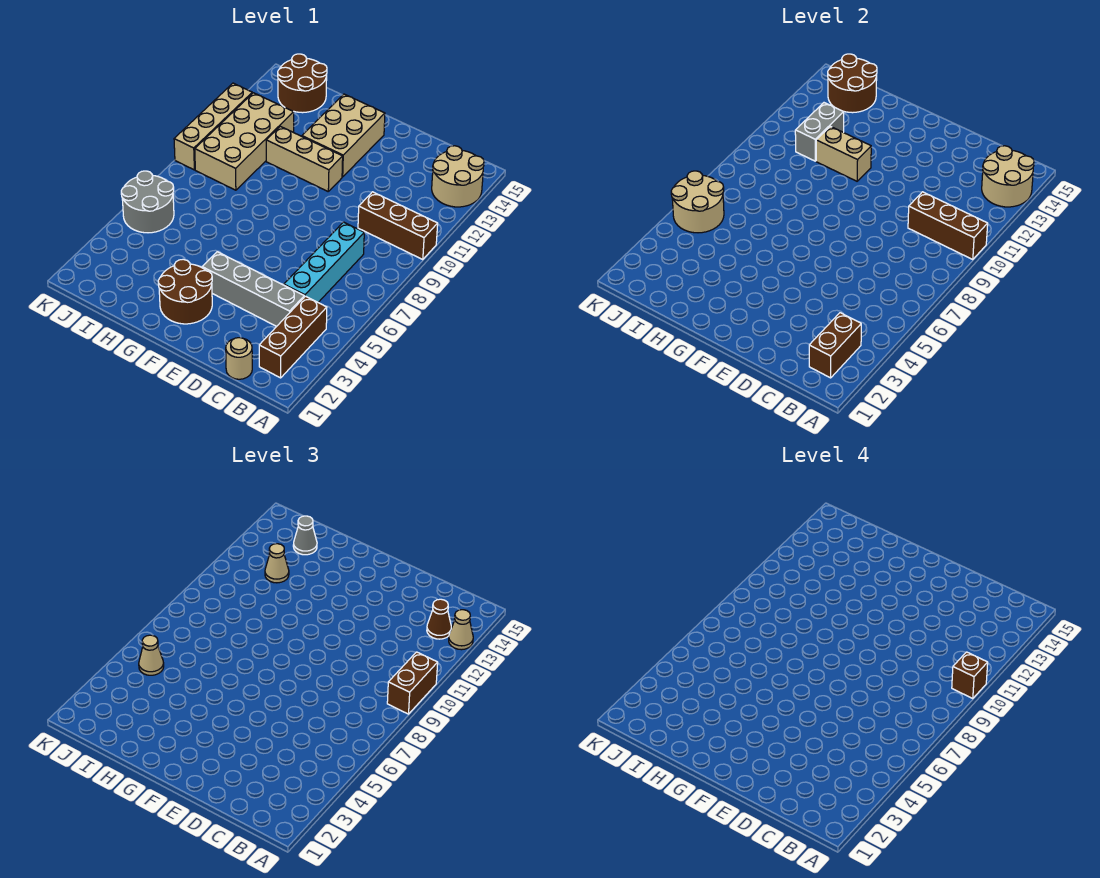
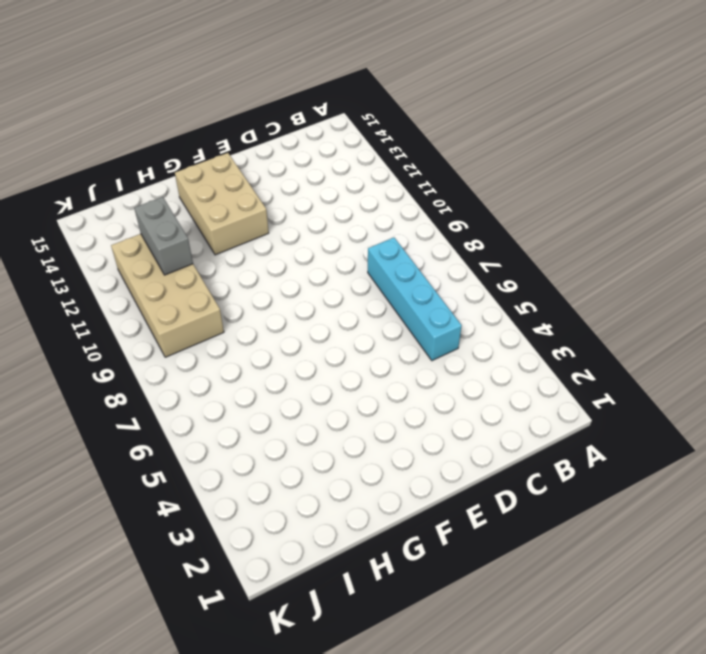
none -> brown 1x3 brick [358,192,438,260]
none -> tan 2x2 round brick [432,146,484,207]
none -> brown 1x3 brick [259,296,327,378]

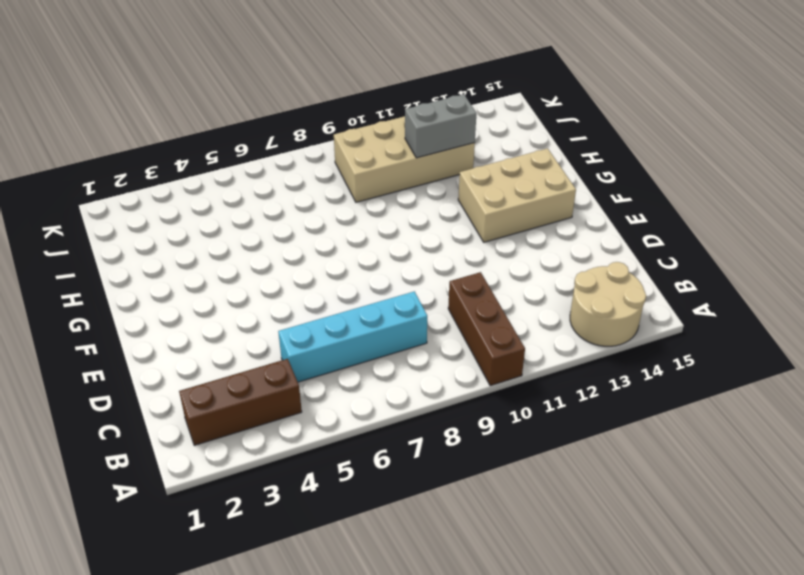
none -> tan 1x1 round brick [226,338,252,379]
none -> grey 1x4 brick [202,252,304,326]
none -> brown 2x2 round brick [158,259,212,324]

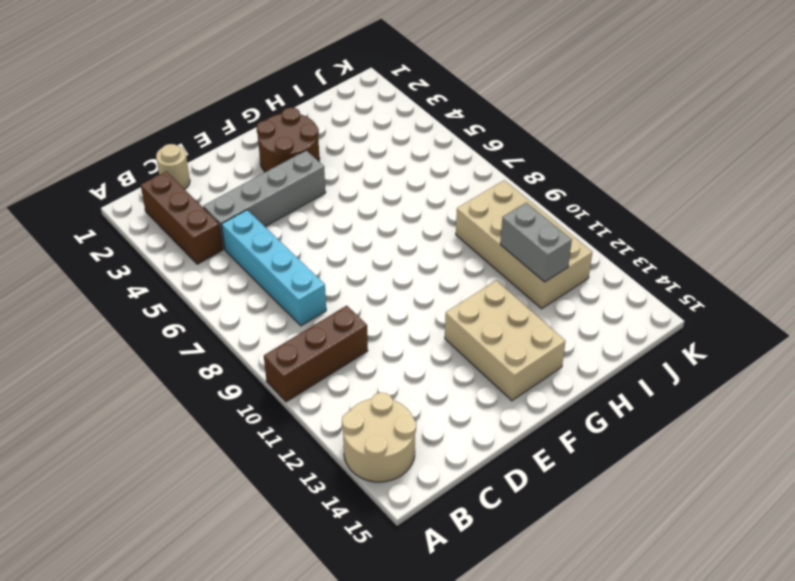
none -> tan 1x3 brick [266,126,343,191]
none -> brown 2x2 round brick [278,54,327,113]
none -> grey 2x2 round brick [121,171,174,233]

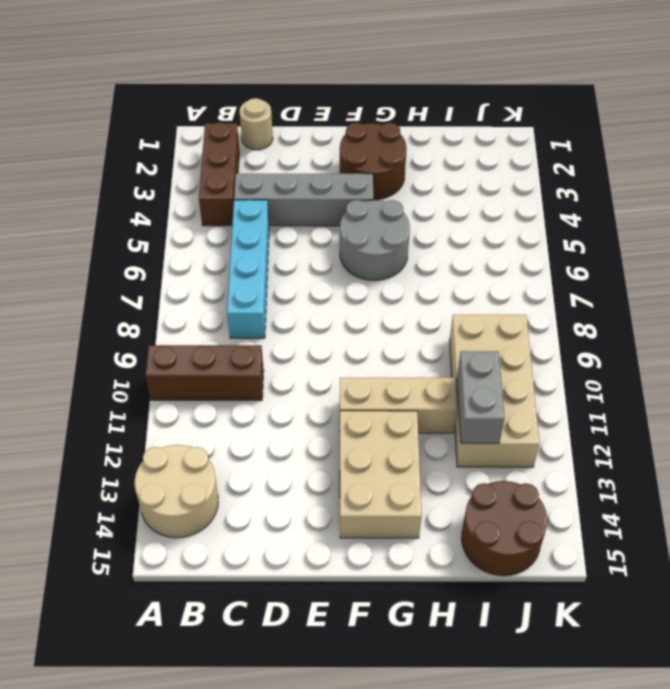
grey 2x2 round brick [340,200,410,281] -> grey 2x2 round brick moved to [121,171,174,233]
none -> tan 1x4 brick [174,83,252,170]
none -> brown 1x3 brick [908,192,988,260]
none -> tan 2x2 round brick [982,146,1034,207]

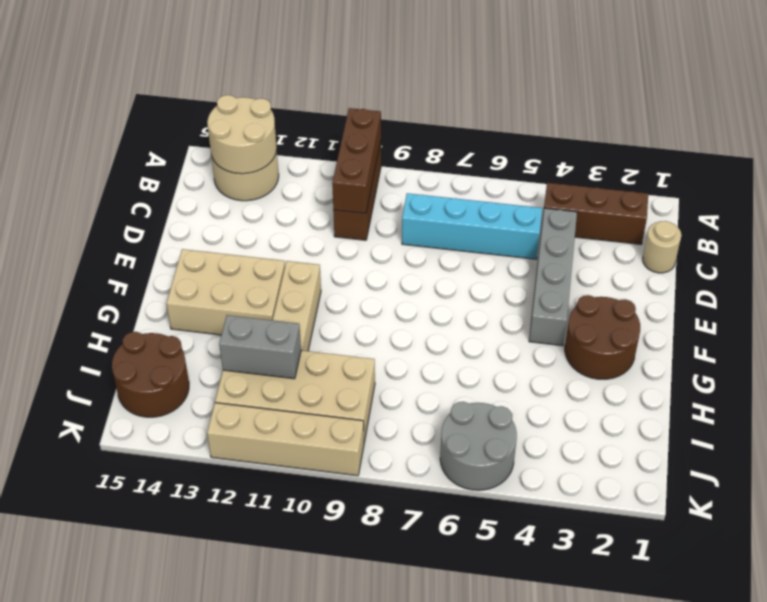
none -> brown 1x2 brick [809,313,861,378]
none -> tan 1x2 brick [816,126,871,181]
none -> brown 2x2 round brick [828,54,877,113]

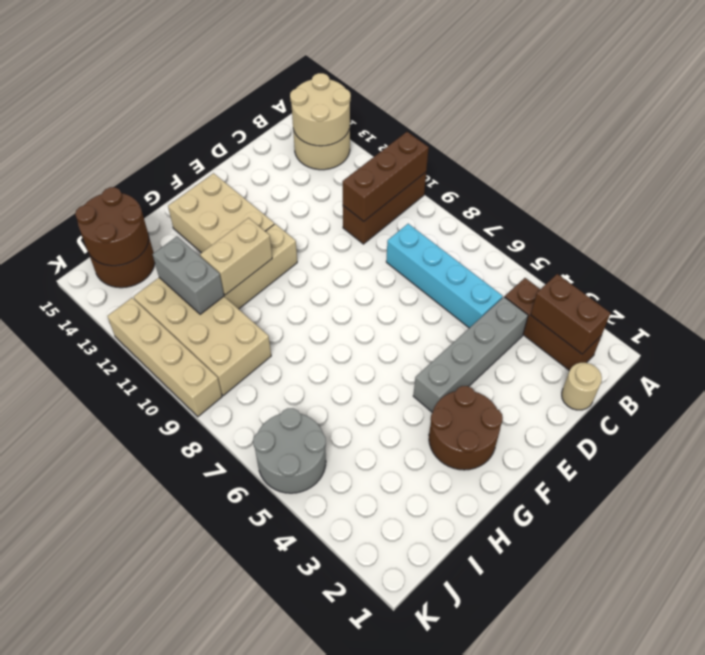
none -> tan 2x2 round brick [671,171,724,233]
none -> brown 1x2 brick [387,652,438,714]
none -> tan 1x1 cone [449,610,473,650]

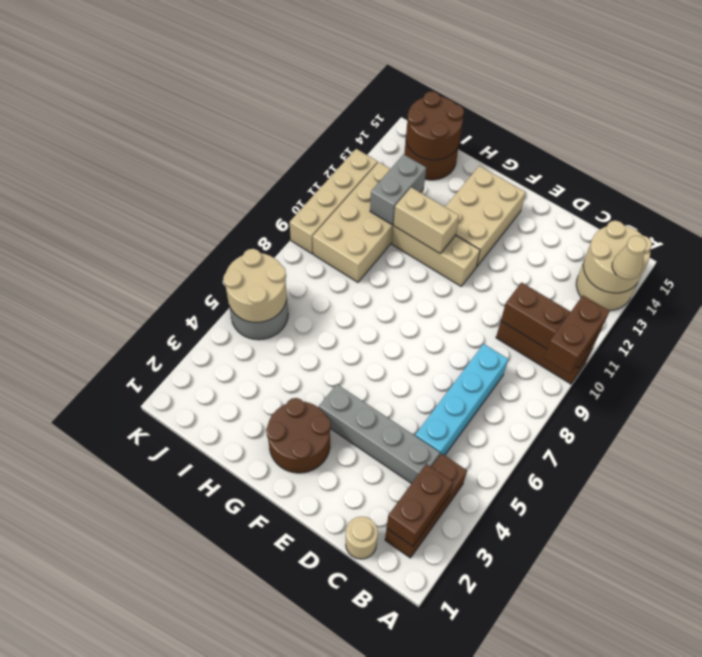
none -> brown 1x1 cone [427,599,451,639]
none -> tan 1x1 cone [265,544,289,583]
none -> grey 1x1 cone [293,516,317,555]

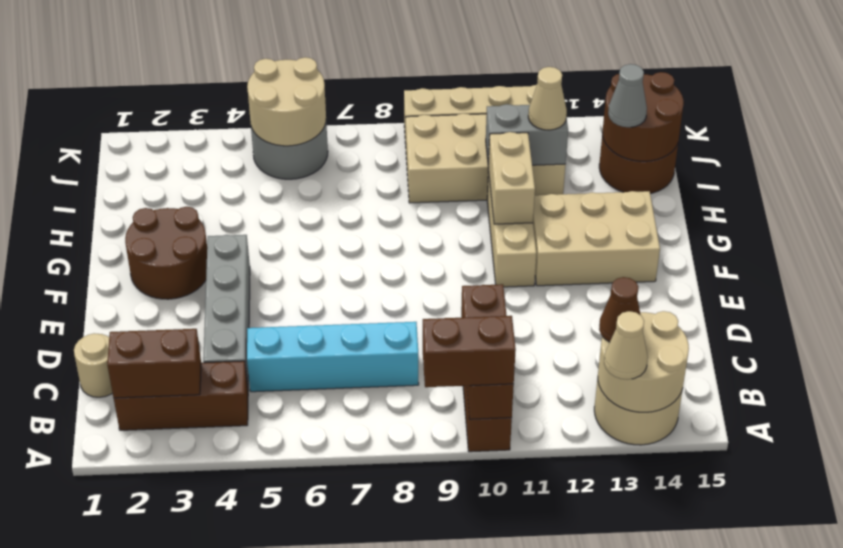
none -> tan 1x1 cone [139,635,164,675]
none -> brown 1x1 brick [952,652,988,699]

